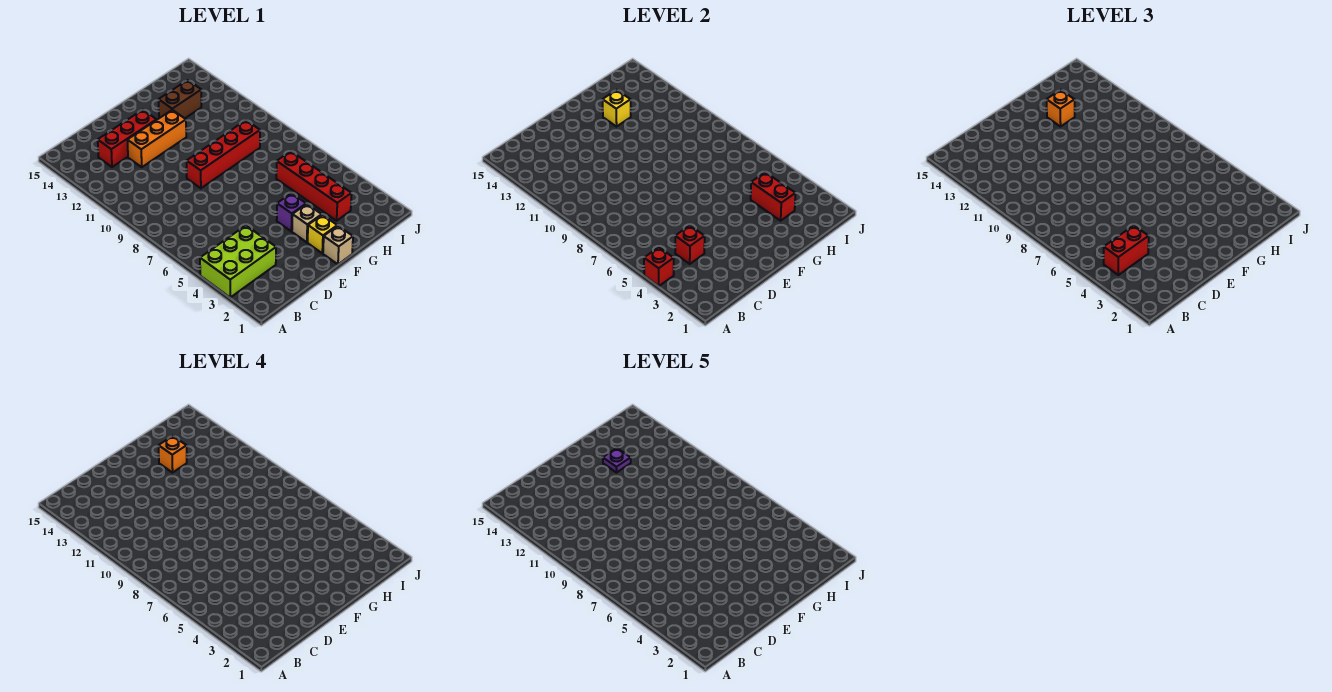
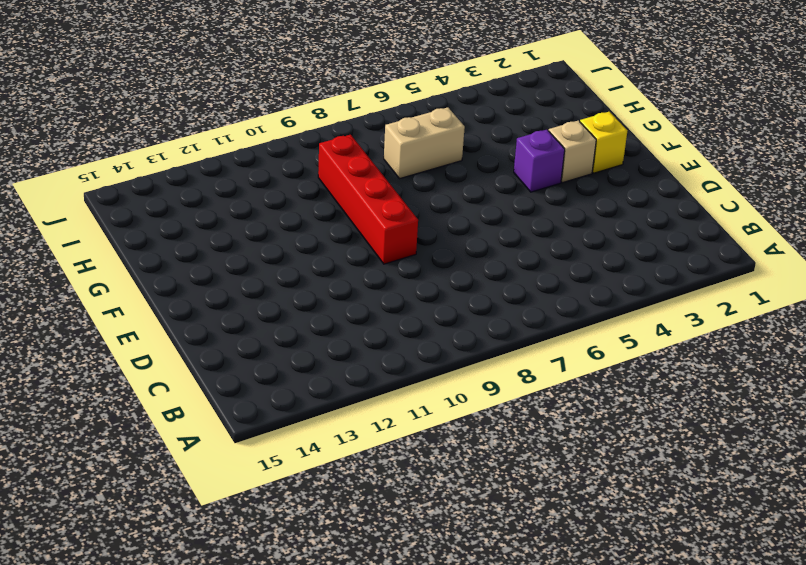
tan 1x2 brick [384,107,465,179] -> red 1x4 brick [276,151,351,221]
none -> lime 2x3 brick [200,226,276,297]
none -> red 1x3 brick [98,110,156,167]
none -> orange 1x3 brick [128,110,186,167]

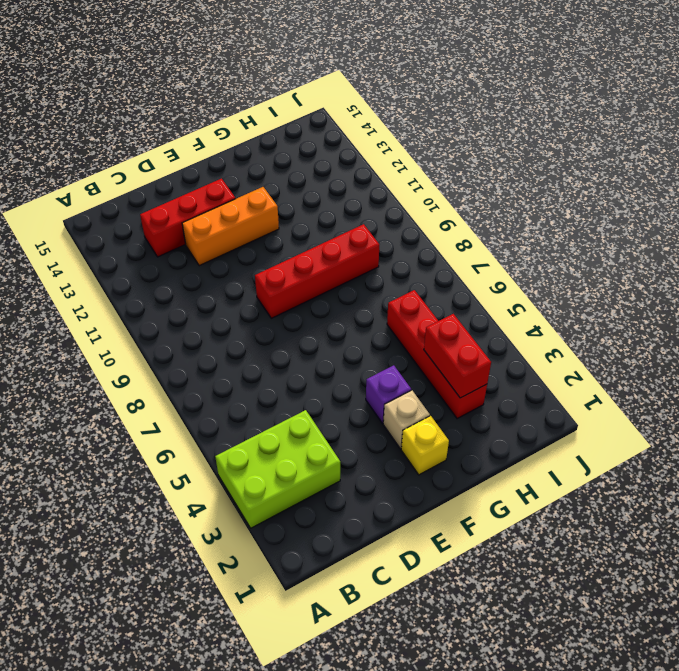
none -> tan 1x1 brick [323,226,353,264]
none -> brown 1x2 brick [159,80,201,118]
none -> red 1x1 brick [644,247,674,286]

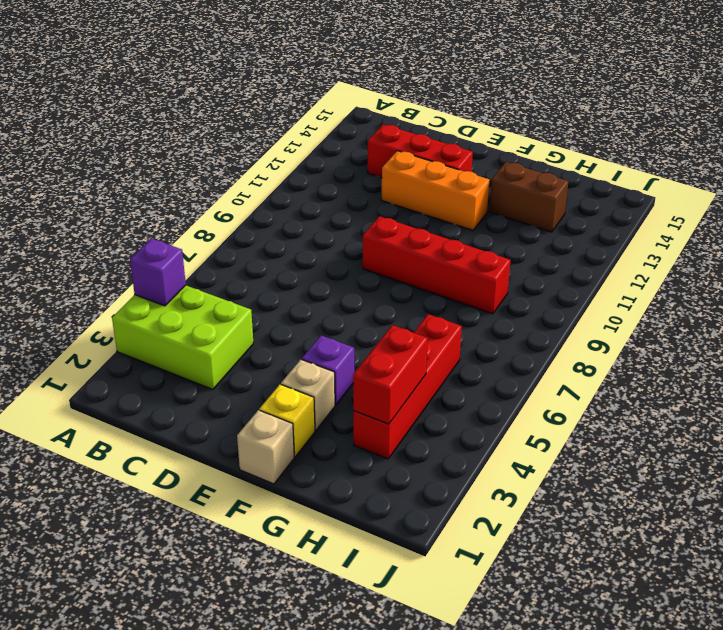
purple 1x1 brick [130,239,186,306] -> red 1x1 brick [644,247,674,286]
none -> red 1x1 brick [675,226,705,264]
none -> yellow 1x1 brick [603,90,631,127]
none -> red 1x2 brick [1104,226,1149,275]

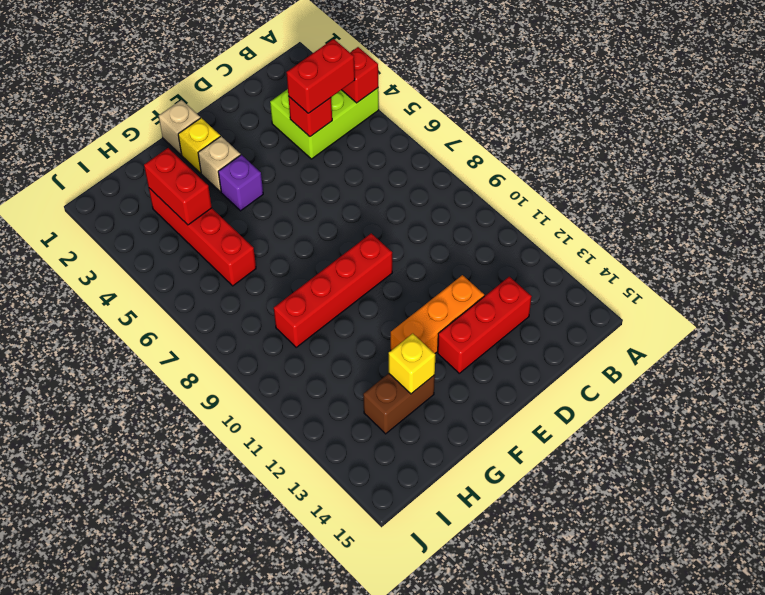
none -> orange 1x1 brick [1047,90,1075,127]
none -> orange 1x1 brick [159,436,187,473]
none -> purple 1x1 plate [603,448,631,473]

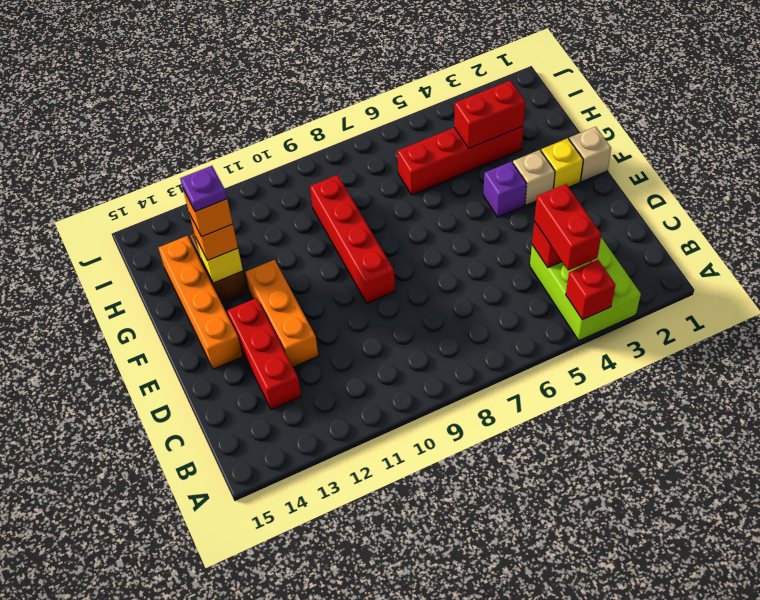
orange 1x4 brick [159,236,243,369] -> none

